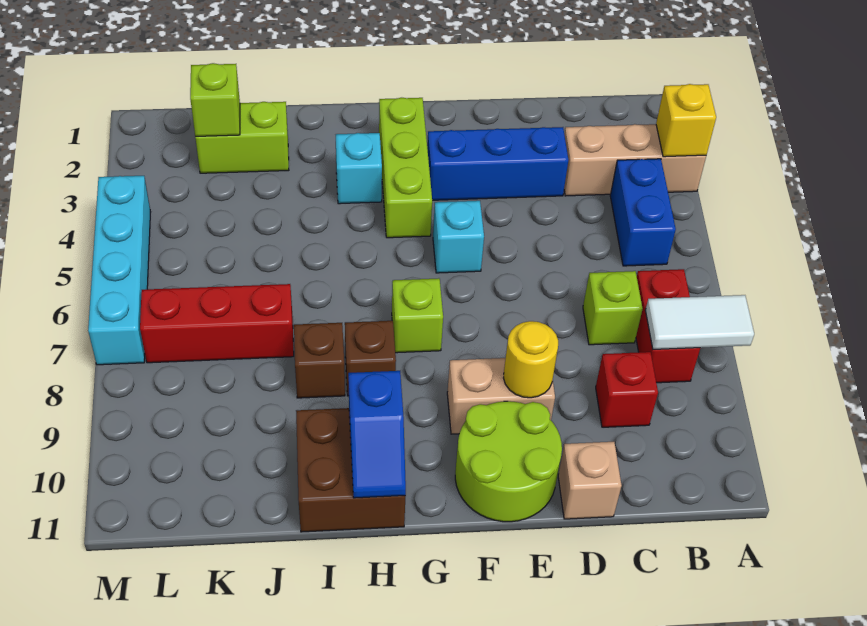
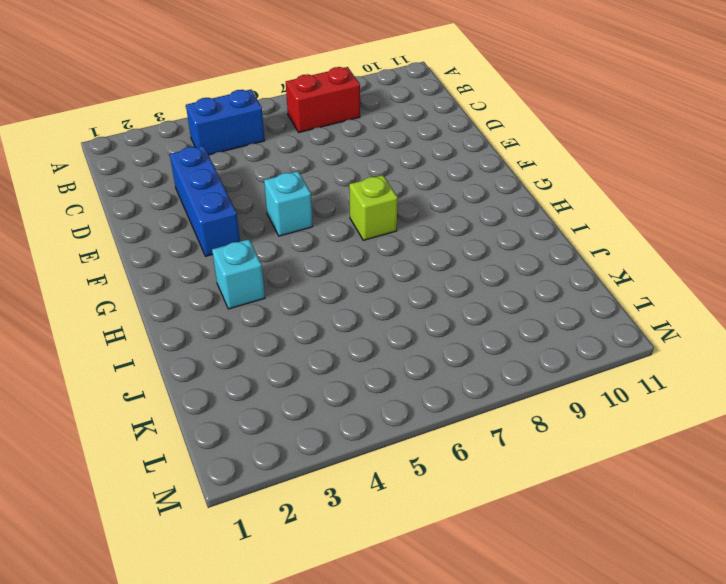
none -> tan 1x3 brick [564,124,706,196]
none -> lime 1x1 brick [583,271,643,345]
none -> red 1x1 brick [596,352,658,427]

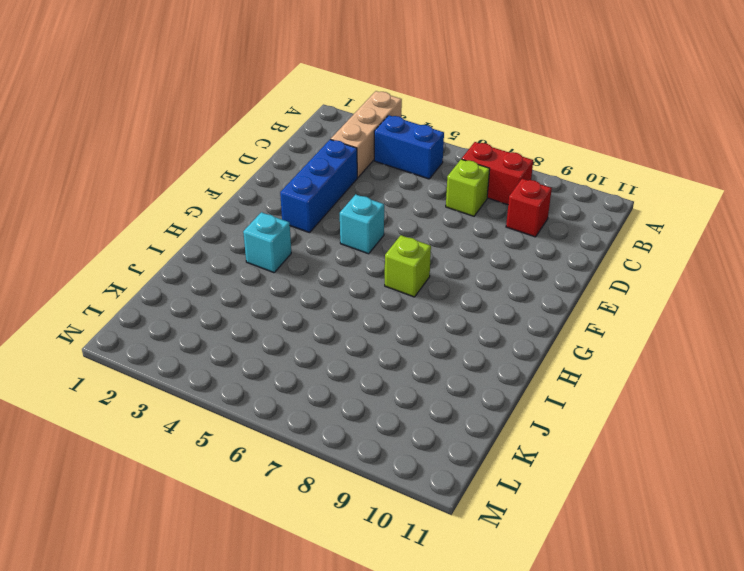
none -> tan 1x1 brick [558,442,622,519]
none -> tan 1x2 brick [447,358,555,434]
none -> lime 2x2 round brick [455,401,562,522]

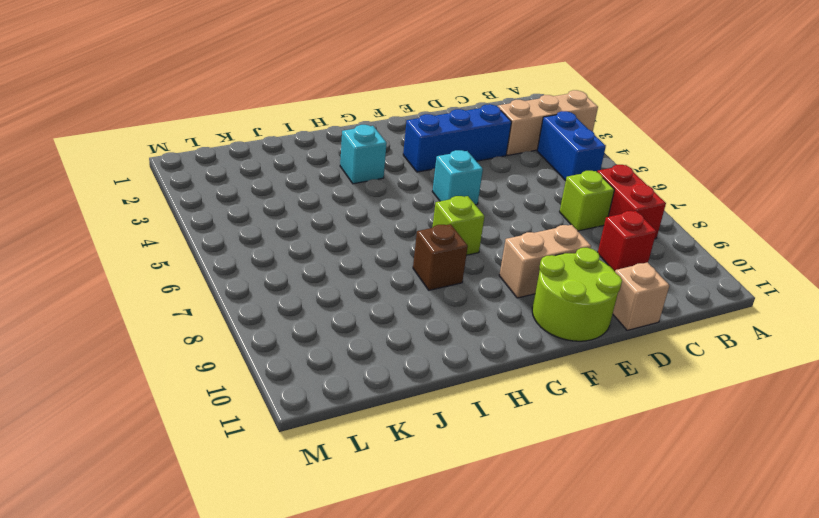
none -> lime 1x3 brick [379,98,432,238]
none -> brown 2x2 brick [296,408,405,532]
none -> brown 1x1 brick [294,323,345,398]

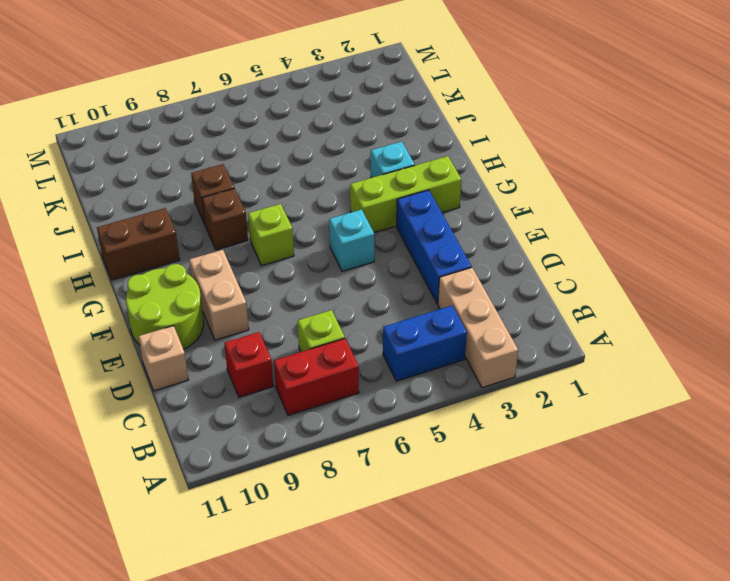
brown 1x2 brick [97,208,180,280] -> brown 2x2 brick [296,408,405,532]
none -> lime 1x2 brick [195,102,289,173]
none -> red 1x3 brick [140,284,294,363]
none -> cyan 1x4 brick [88,176,150,365]

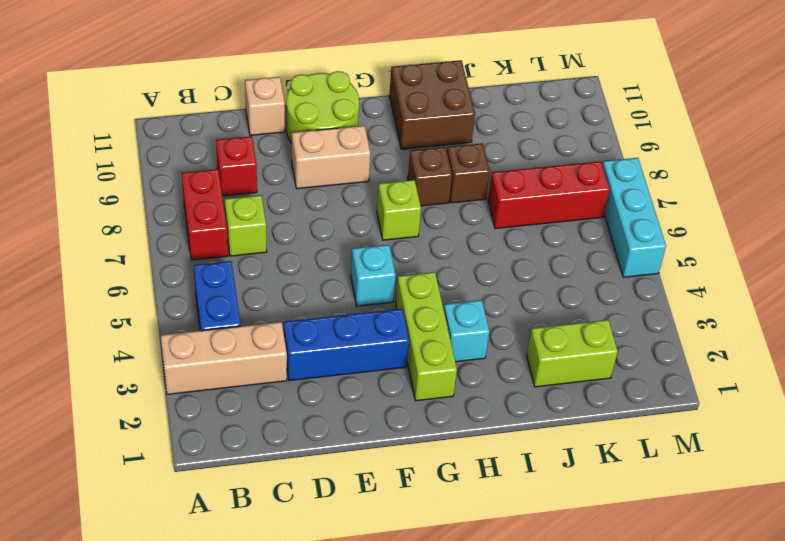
cyan 1x3 brick [603,158,666,277] -> cyan 1x4 brick [88,176,150,365]
none -> yellow 1x1 brick [656,84,716,157]
none -> white 1x2 tile [645,295,754,349]
none -> yellow 1x1 round brick [504,321,558,398]

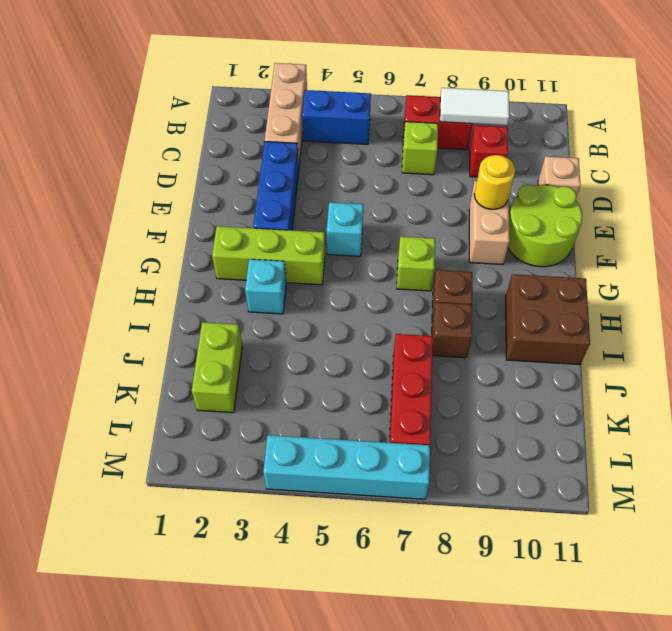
white 1x2 tile [440,88,509,125] -> white 1x2 tile turned to [645,295,754,349]
none -> yellow 1x1 brick [656,84,716,157]
none -> blue 1x2 slope [348,371,406,498]
none -> lime 1x1 brick [190,63,240,136]

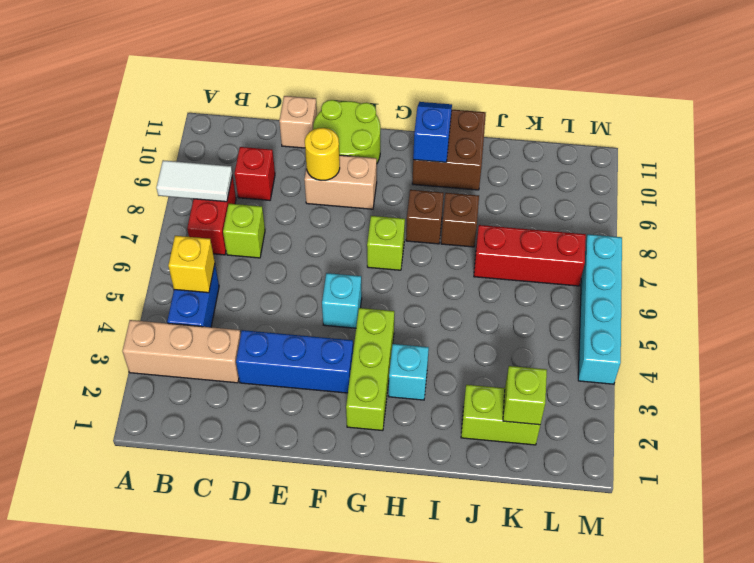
yellow 1x1 brick [168,236,215,293] -> yellow 1x1 brick moved to [656,84,716,157]

